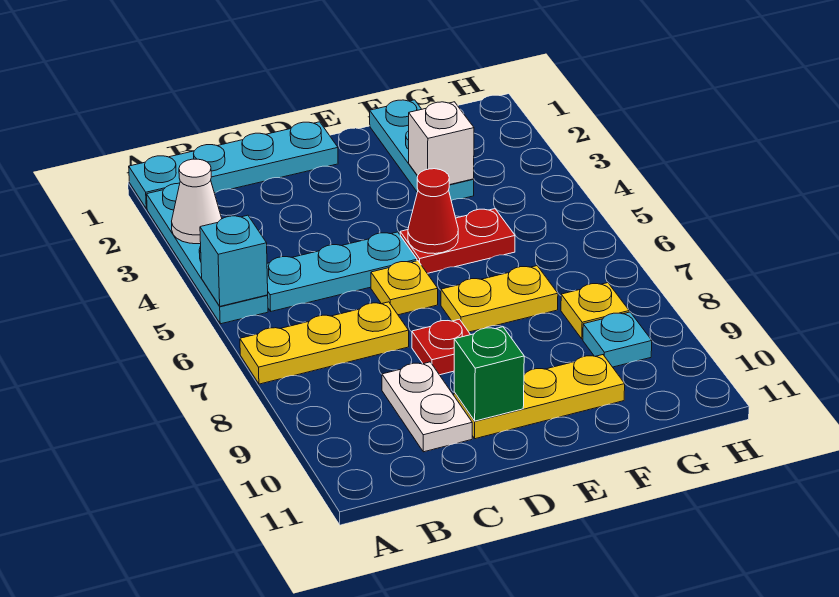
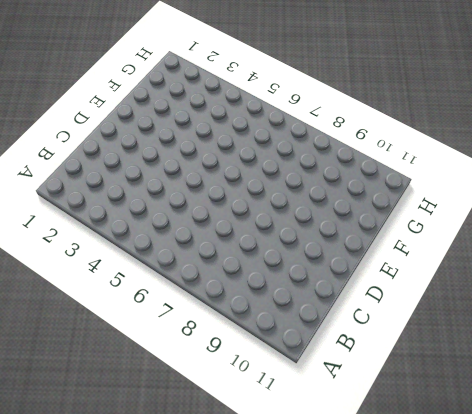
none -> cyan 1x4 plate [129,122,338,209]
none -> cyan 1x4 plate [147,183,268,324]
none -> yellow 1x3 plate [240,302,409,384]

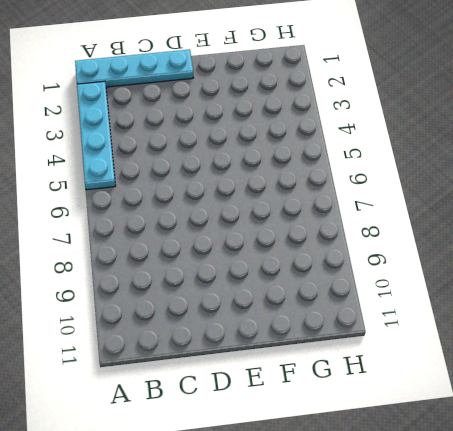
none -> yellow 1x3 plate [240,302,409,384]
none -> cyan 1x3 plate [267,232,417,311]
none -> white 1x2 plate [382,362,472,452]

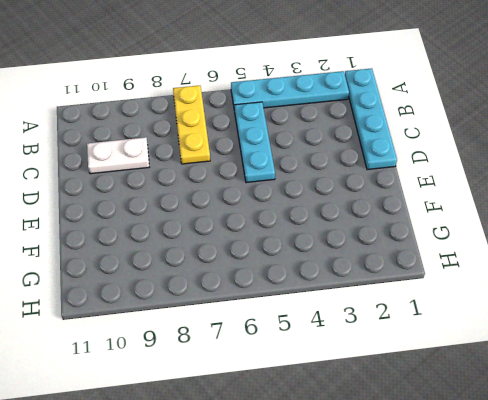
none -> yellow 1x1 plate [371,261,438,315]
none -> red 1x1 plate [412,319,470,375]
none -> yellow 1x3 plate [454,355,625,439]

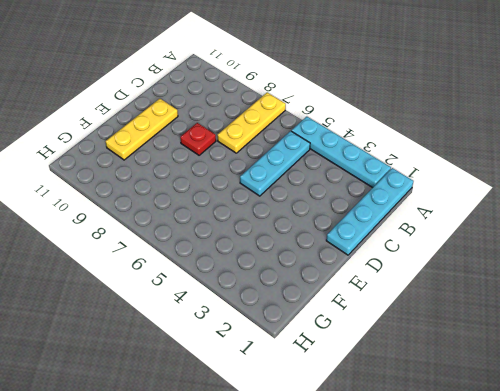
none -> white 1x2 plate [382,362,472,452]
none -> yellow 1x1 plate [371,261,438,315]
none -> red 1x2 plate [400,209,515,273]

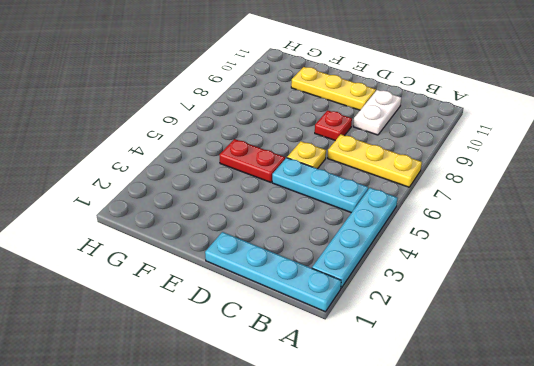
none -> yellow 1x2 plate [441,266,558,332]
none -> cyan 1x3 plate [370,100,474,201]
none -> yellow 1x1 plate [561,283,629,339]

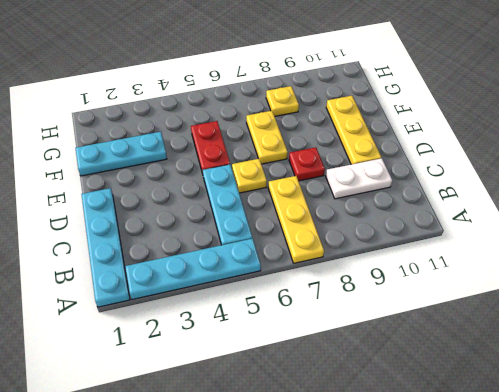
none -> cyan 1x1 plate [583,312,652,367]
none -> white 1x1 cone [172,159,222,244]
none -> cyan 1x1 brick [200,215,268,306]

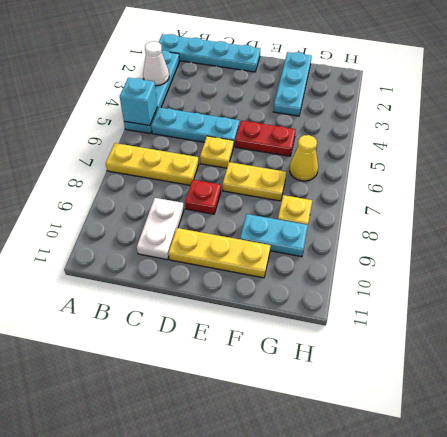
cyan 1x2 plate [240,214,308,257] -> cyan 1x1 plate [583,312,652,367]
yellow 1x1 cone [290,135,318,181] -> none
none -> green 1x1 brick [454,327,524,421]
none -> red 1x1 cone [408,169,458,254]
none -> white 1x1 brick [409,102,474,185]

